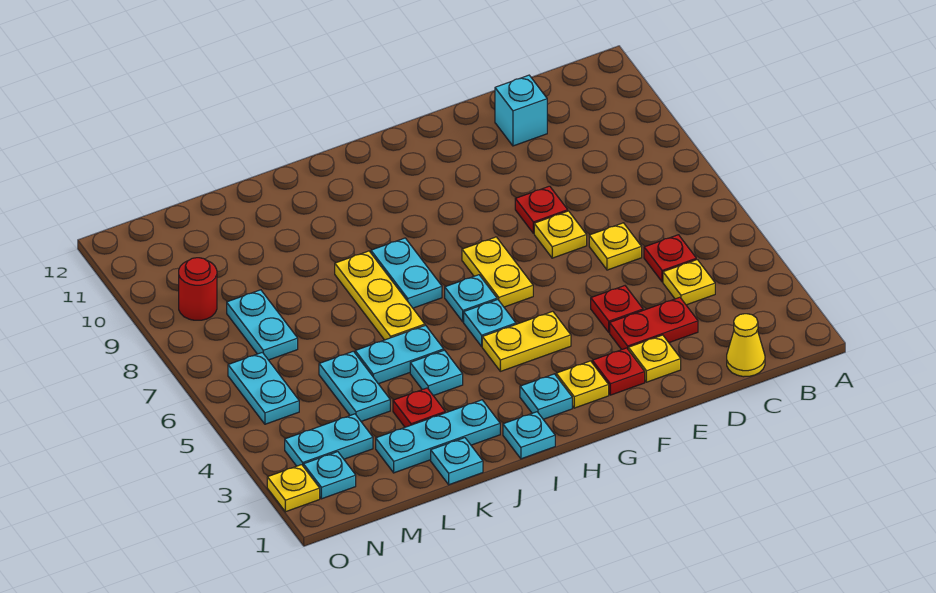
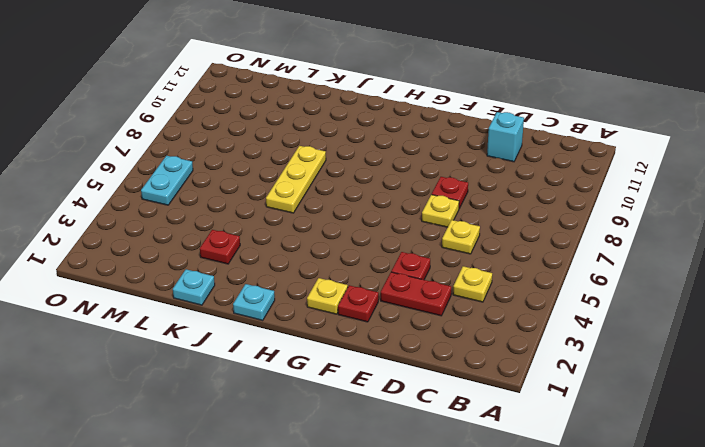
none -> yellow 1x1 cone [727,314,765,377]
none -> red 1x1 plate [644,235,696,282]
none -> yellow 1x1 plate [628,335,681,382]
none -> yellow 1x2 plate [482,311,571,371]

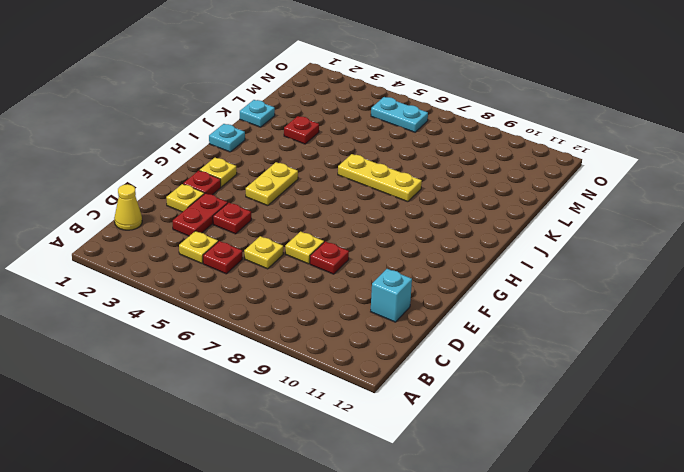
none -> yellow 1x2 plate [462,237,533,307]
none -> cyan 1x1 plate [520,374,572,419]
none -> cyan 1x1 plate [464,300,516,346]
none -> cyan 1x1 plate [445,275,497,322]

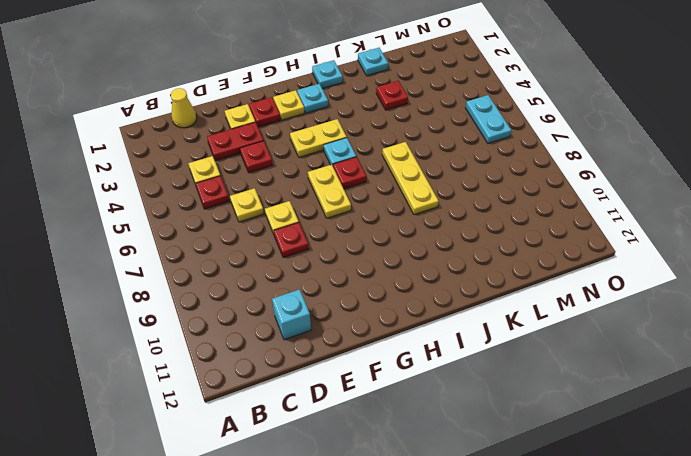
red 1x1 plate [333,157,366,189] -> cyan 1x1 plate [445,275,497,322]
none -> cyan 1x2 plate [371,238,442,308]
none -> cyan 1x3 plate [376,400,500,473]
none -> cyan 1x1 plate [410,350,463,396]
none -> cyan 1x2 plate [355,325,444,384]

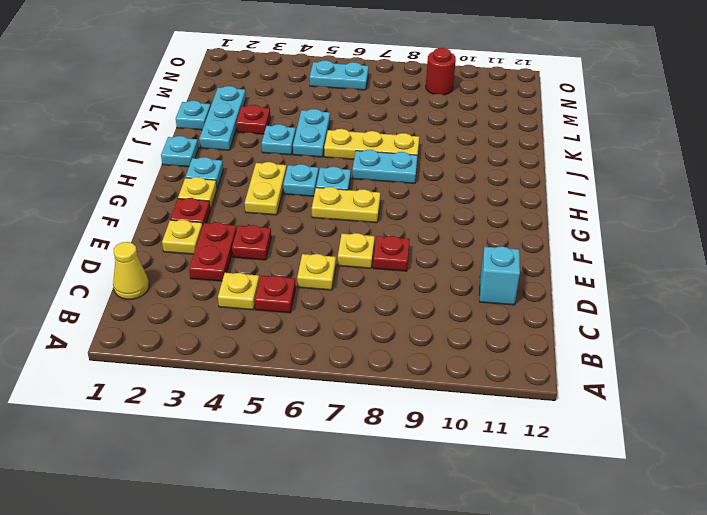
none -> cyan 1x2 plate [319,351,390,421]
none -> cyan 1x2 plate [285,414,373,466]
none -> cyan 1x2 plate [227,290,298,360]
none -> cyan 1x1 plate [303,452,356,499]

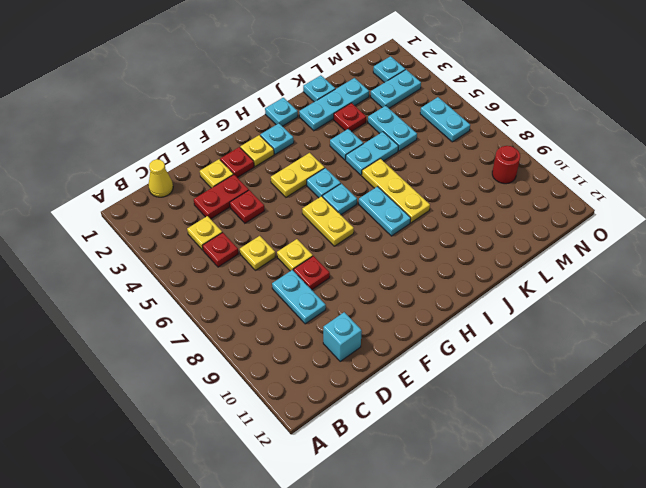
cyan 1x2 plate [272,270,326,324] -> cyan 1x2 plate moved to [227,290,298,360]
none -> yellow 1x1 plate [267,465,320,512]

